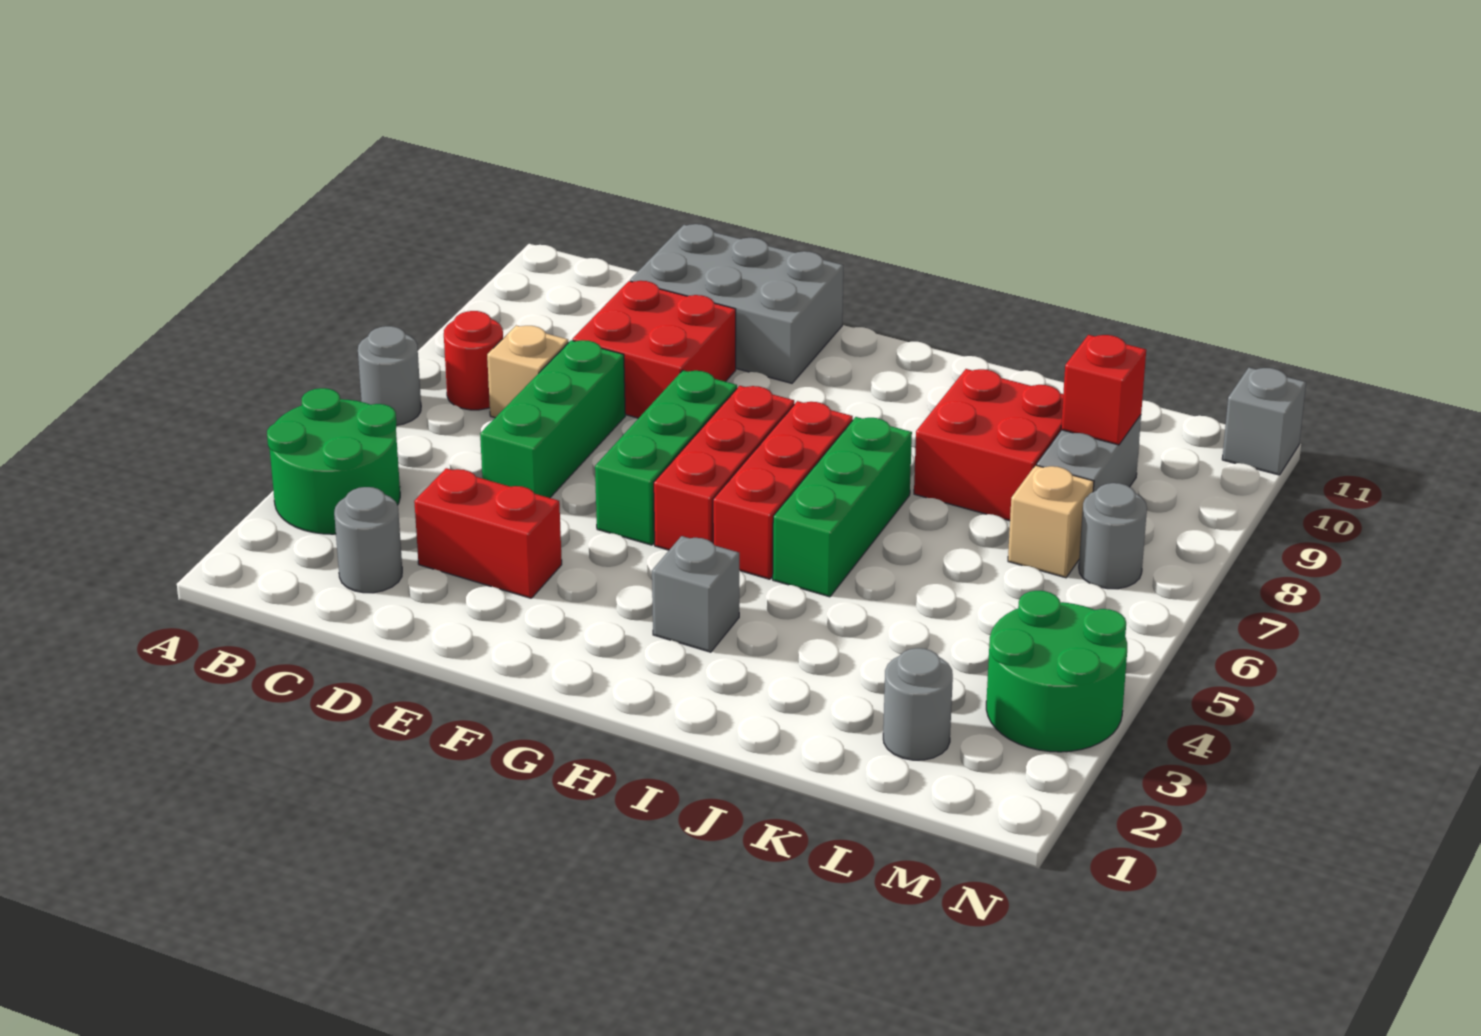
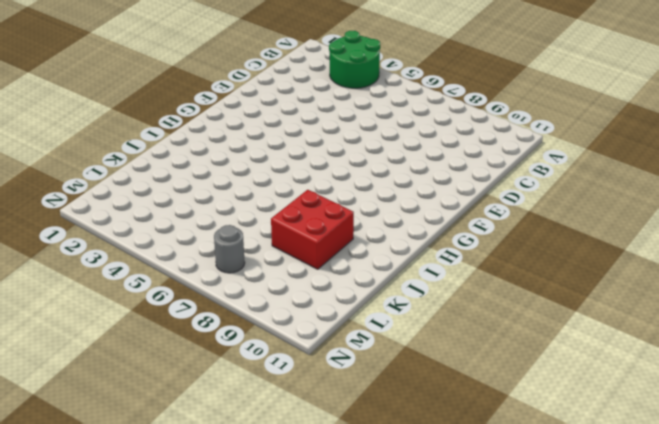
none -> grey 1x1 round brick [358,326,421,425]
none -> red 1x1 round brick [444,311,503,410]
none -> grey 1x1 round brick [334,487,402,593]

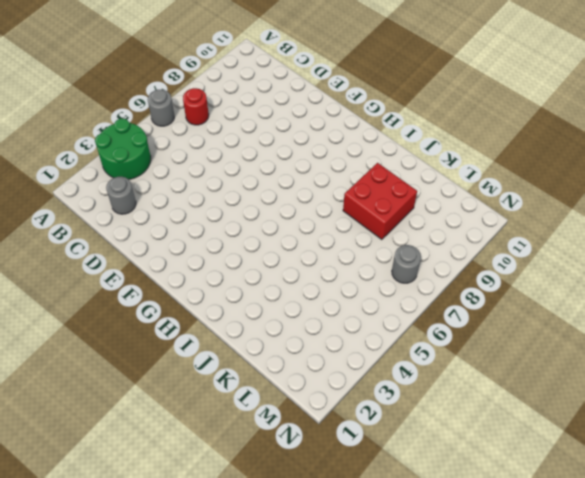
none -> tan 1x1 brick [487,325,569,418]
none -> red 1x2 brick [414,468,562,598]
none -> green 1x3 brick [480,340,625,498]

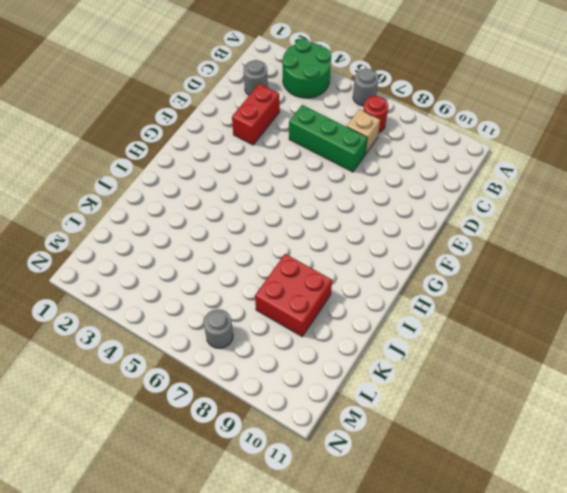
none -> red 2x2 brick [572,281,736,418]
none -> grey 2x3 brick [630,224,843,383]
none -> green 1x3 brick [595,370,737,545]

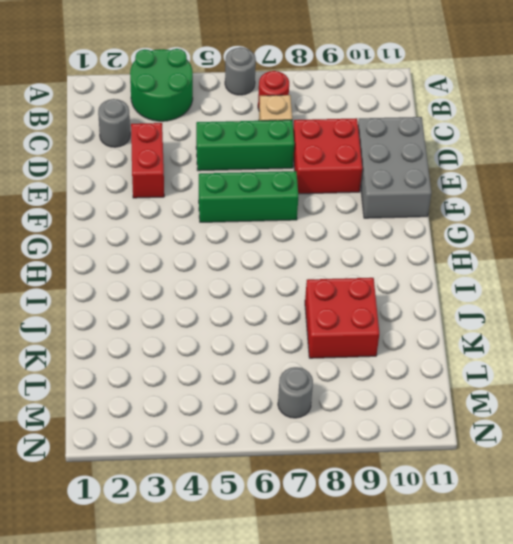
none -> red 1x3 brick [654,386,794,550]
none -> grey 1x1 brick [652,536,739,652]
none -> red 1x3 brick [713,401,853,579]

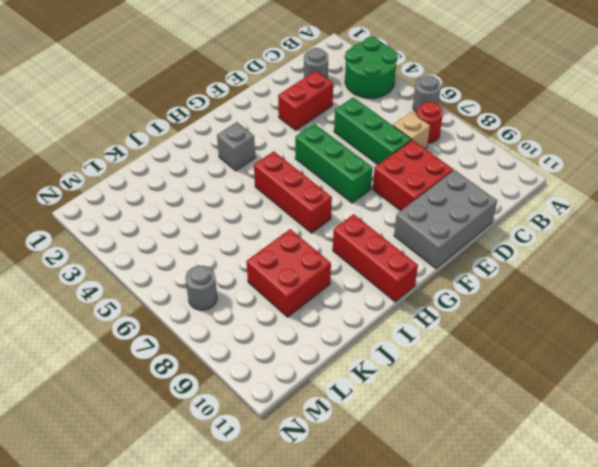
red 1x3 brick [333,214,418,302] -> red 1x3 brick moved to [654,386,794,550]
none -> green 1x3 brick [773,417,912,597]
none -> grey 1x1 round brick [883,648,953,760]
none -> tan 1x1 brick [1008,465,1094,578]

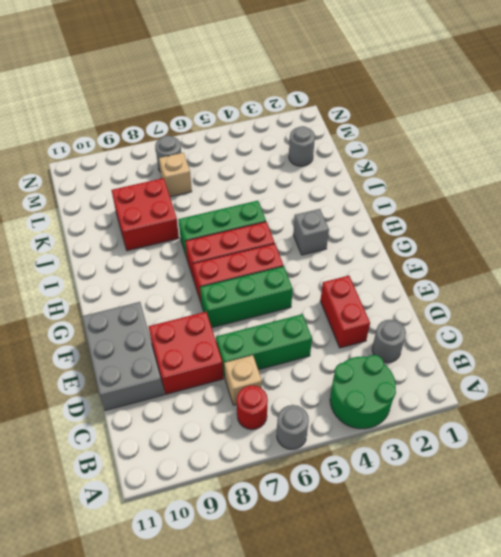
none -> grey 1x2 brick [1037,415,1141,492]
none -> green 2x2 round brick [986,591,1127,752]
none -> grey 1x1 brick [1222,368,1306,475]

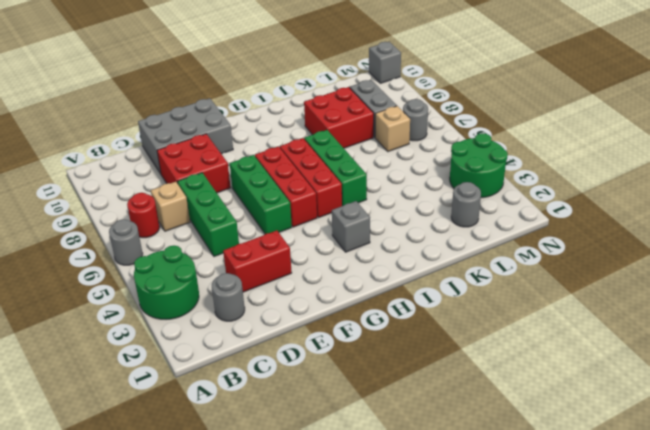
none -> red 1x1 brick [1061,335,1146,445]

